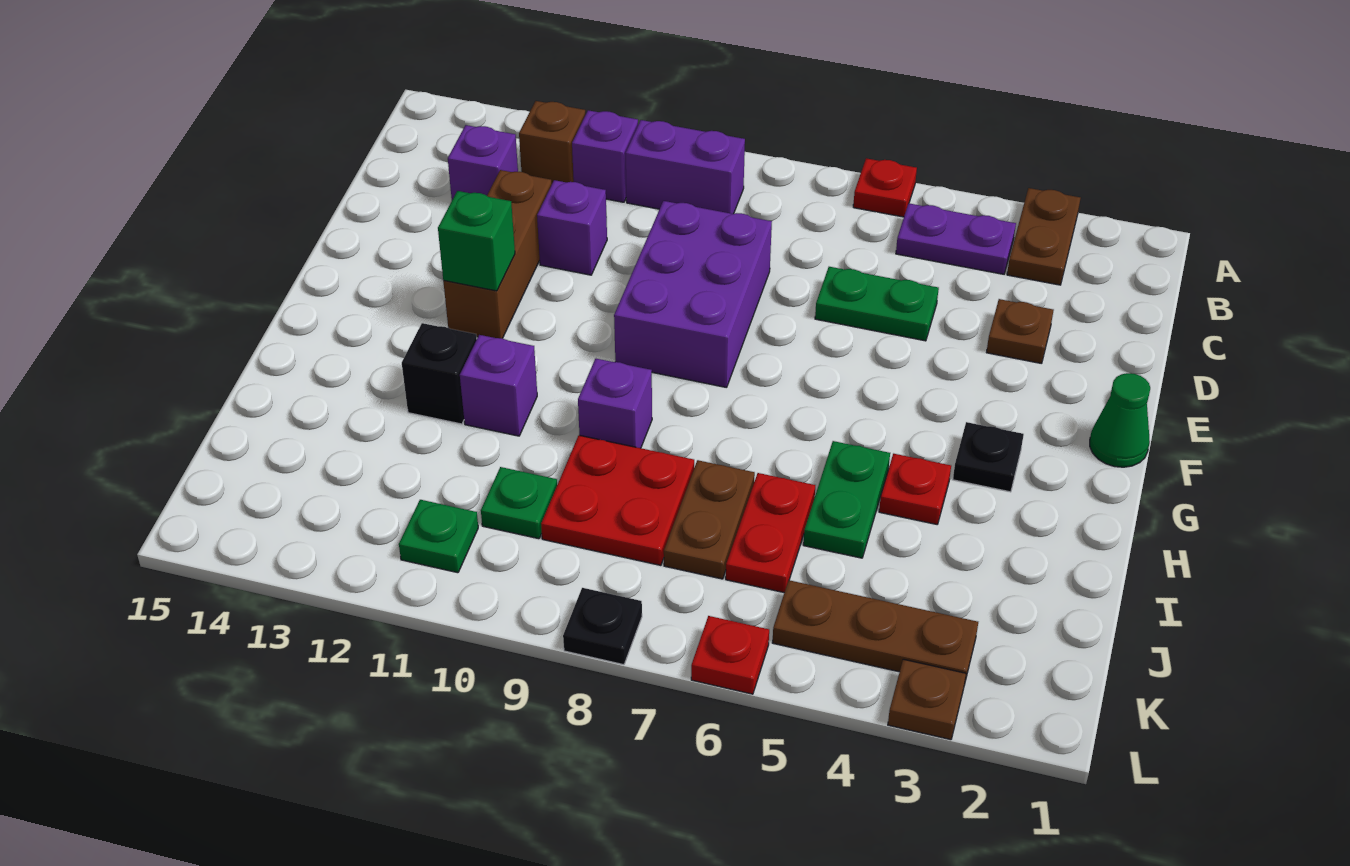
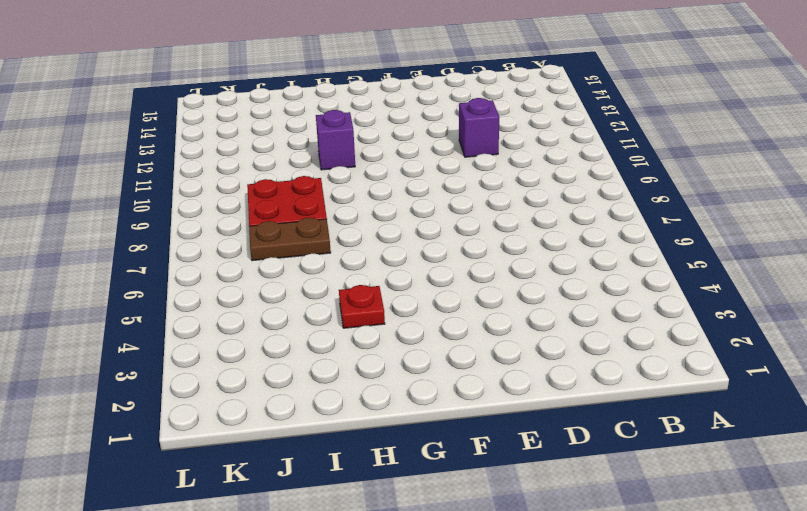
none -> brown 1x2 plate [1007,188,1080,285]
none -> red 1x1 plate [853,158,917,217]
none -> purple 1x2 plate [896,203,1016,274]

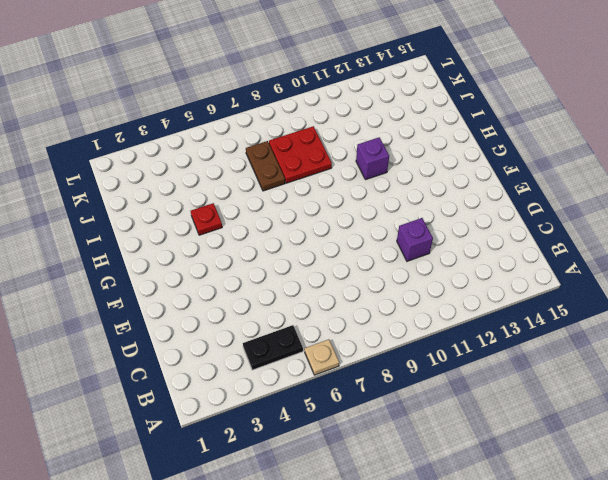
tan 1x1 plate [305,339,339,375] -> red 1x1 plate [853,158,917,217]
black 1x2 plate [243,325,303,370] -> purple 1x2 plate [896,203,1016,274]
none -> brown 1x2 plate [1007,188,1080,285]
none -> purple 1x2 brick [625,120,745,214]
none -> purple 1x1 brick [572,110,638,202]

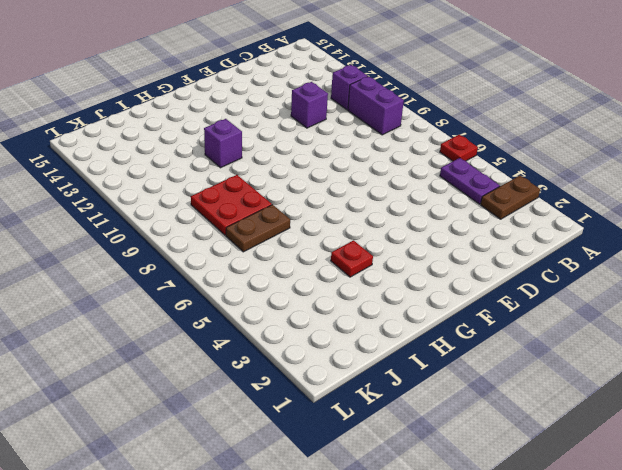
none -> brown 1x1 brick [519,101,585,183]
none -> purple 1x1 brick [448,125,518,200]
none -> brown 1x1 plate [986,299,1053,364]

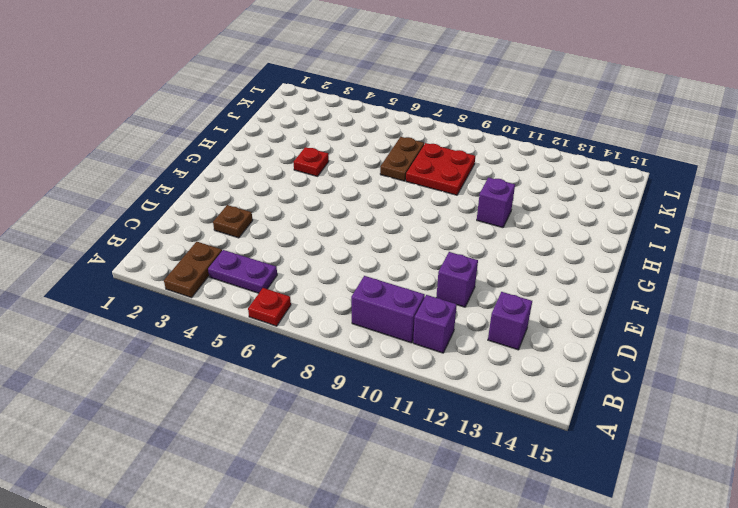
none -> brown 1x1 brick [519,101,585,183]
none -> green 1x2 plate [815,267,939,341]
none -> purple 2x3 brick [614,201,772,388]

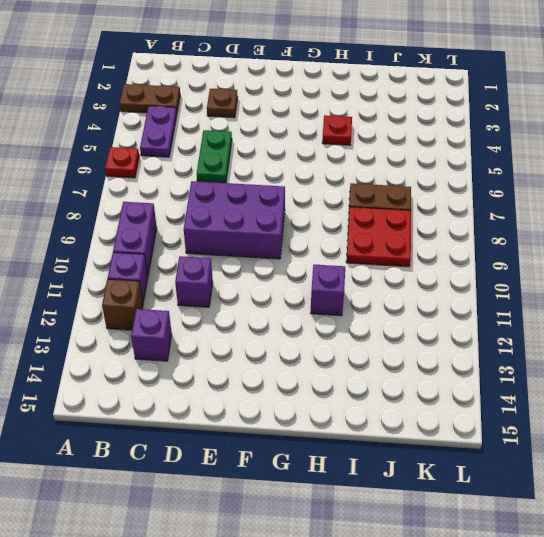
none -> brown 1x3 brick [443,170,552,338]
none -> green 1x1 cone [1090,373,1150,467]
none -> black 1x1 plate [953,422,1024,492]

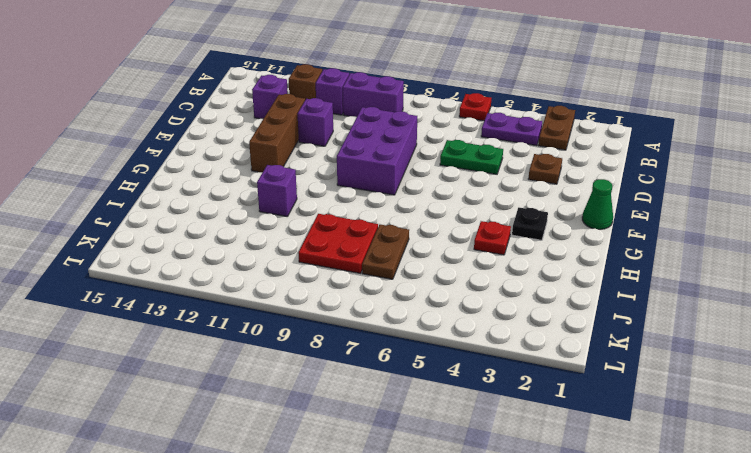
none -> green 1x2 plate [803,441,890,558]
none -> purple 1x1 brick [578,359,652,448]
none -> black 1x1 brick [402,323,477,424]

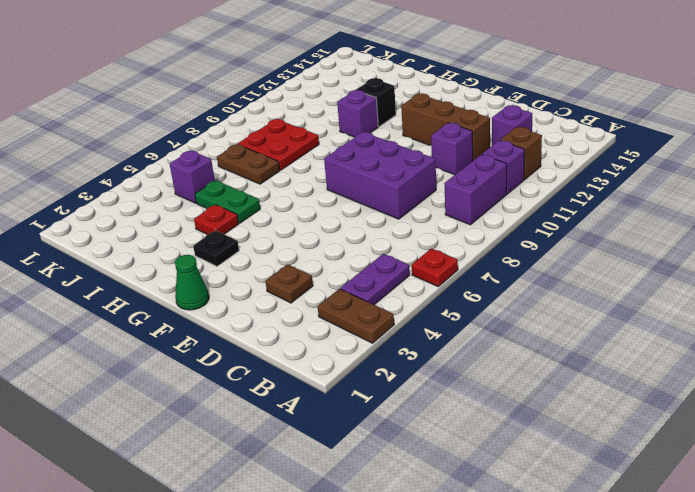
purple 1x1 brick [170,150,215,203] -> purple 1x1 brick moved to [578,359,652,448]
none -> green 1x2 plate [815,267,939,341]
none -> red 1x2 plate [726,473,815,593]
none -> green 1x1 plate [481,467,557,539]

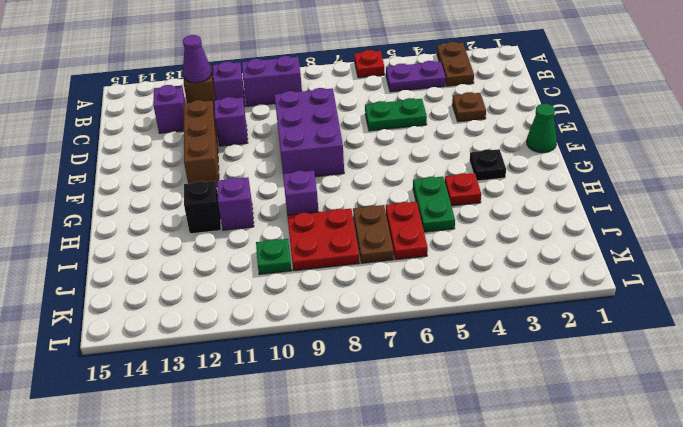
purple 1x1 cone [183,35,212,83] -> none
none -> brown 1x3 plate [772,580,978,681]
none -> green 1x1 plate [399,500,478,573]
none -> brown 1x1 plate [888,659,966,740]

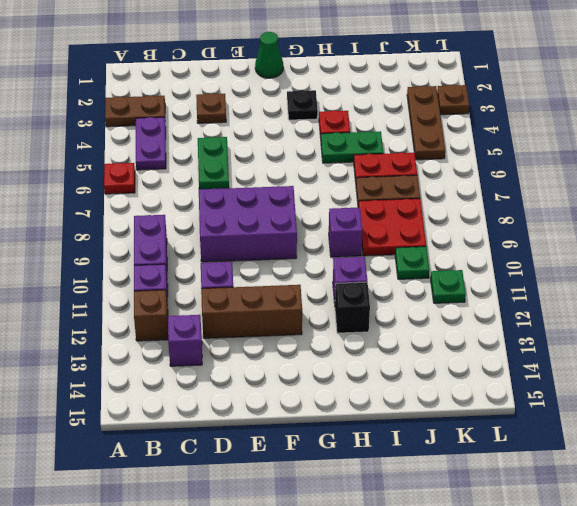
none -> red 1x1 plate [691,616,769,694]
none -> black 1x1 plate [563,588,642,665]
none -> green 1x1 brick [438,191,515,291]

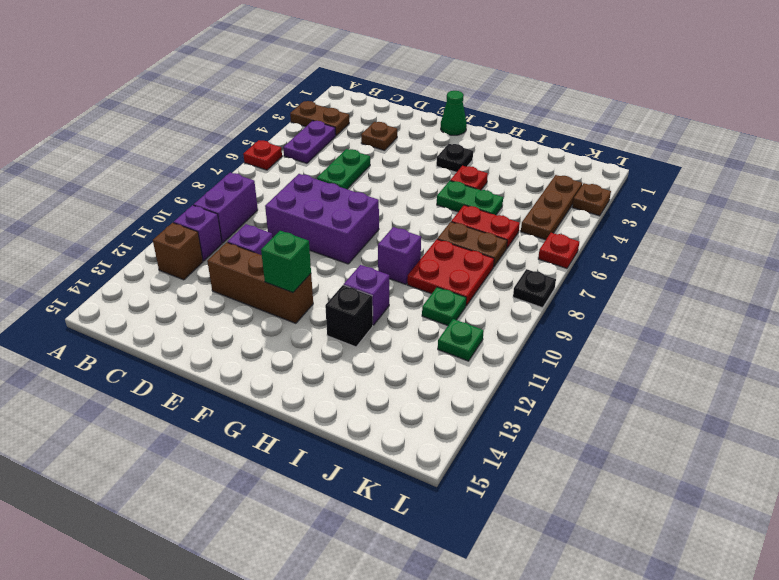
none -> purple 1x1 brick [448,125,518,200]

